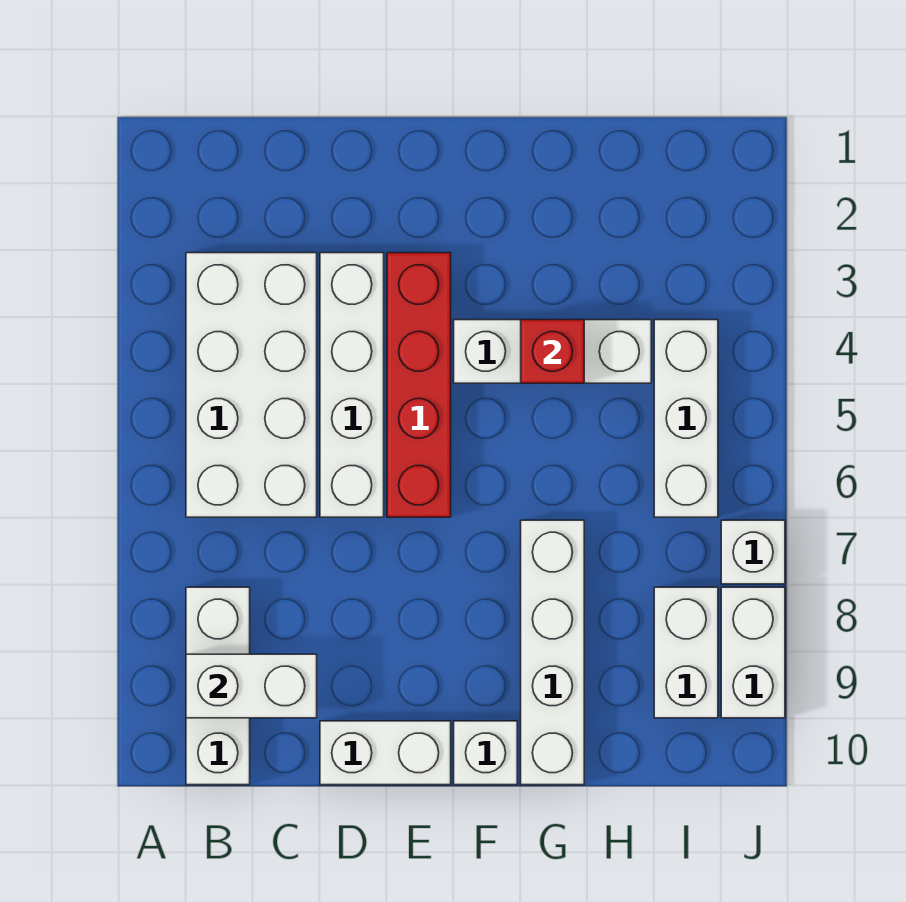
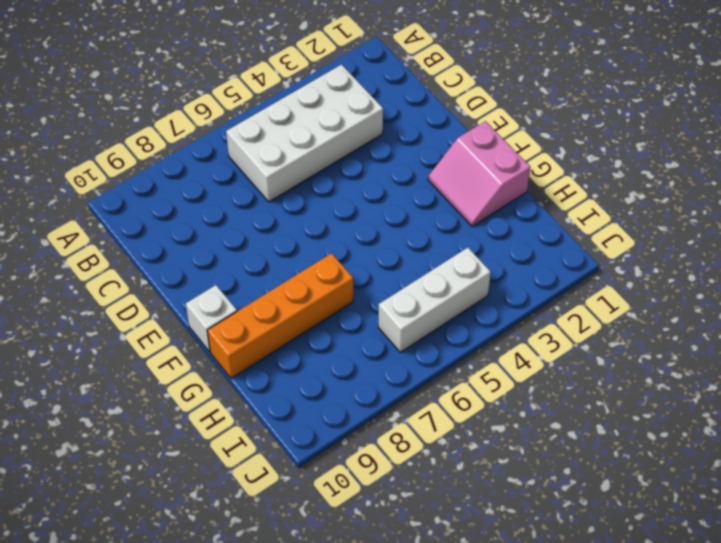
pink 2x2 slope [428,121,530,226] -> none
orange 1x4 brick [207,253,353,379] -> white 1x4 brick [521,520,584,785]
none -> white 1x3 brick [186,587,250,785]
none -> white 1x4 brick [320,253,384,517]
none -> white 1x2 brick [320,721,451,785]

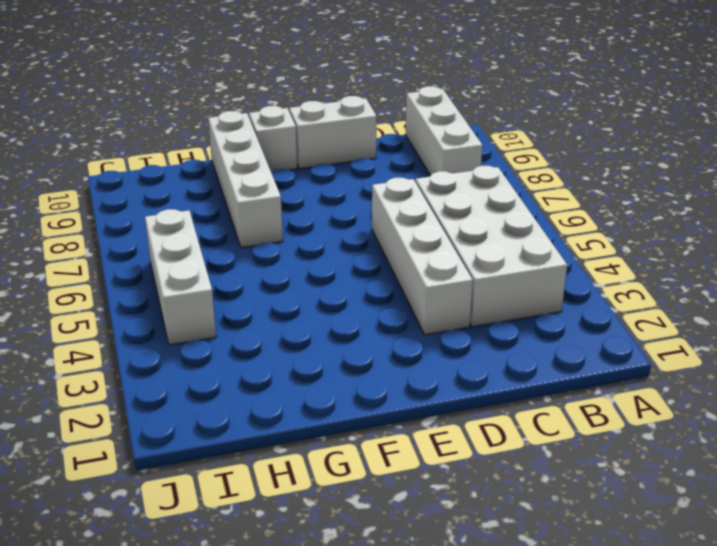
none -> red 1x4 brick [387,253,451,517]
none -> white 1x3 brick [454,320,651,383]
none -> white 1x2 brick [654,587,718,718]

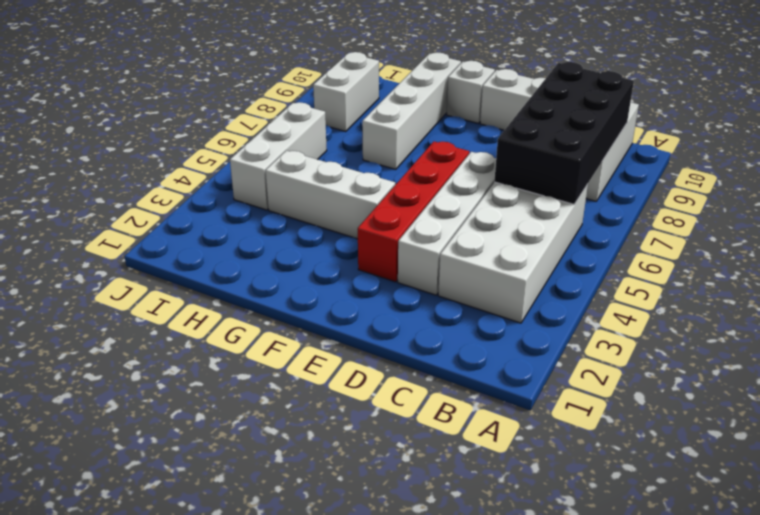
black 2x4 brick [494,62,634,204] -> white 1x2 brick [186,654,317,718]
none -> white 1x1 brick [721,520,785,584]
none -> white 1x2 brick [721,587,785,718]
none -> red 1x1 brick [521,320,584,383]

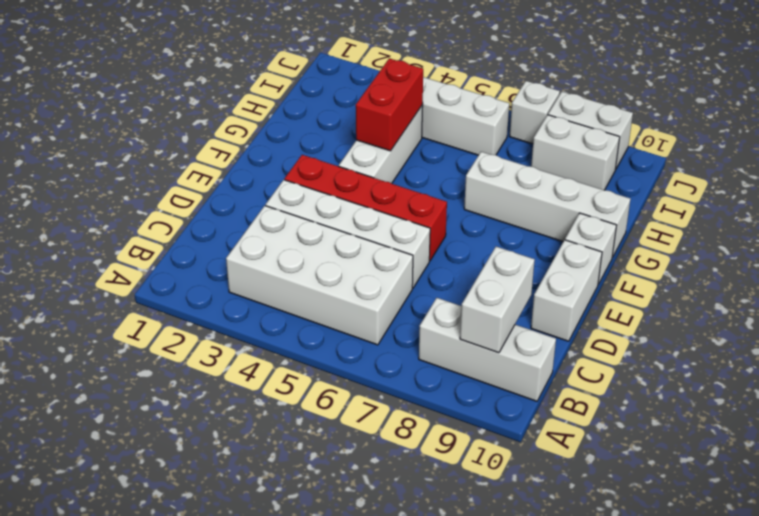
red 1x2 brick [356,58,423,151] -> red 1x1 brick [521,320,584,383]

